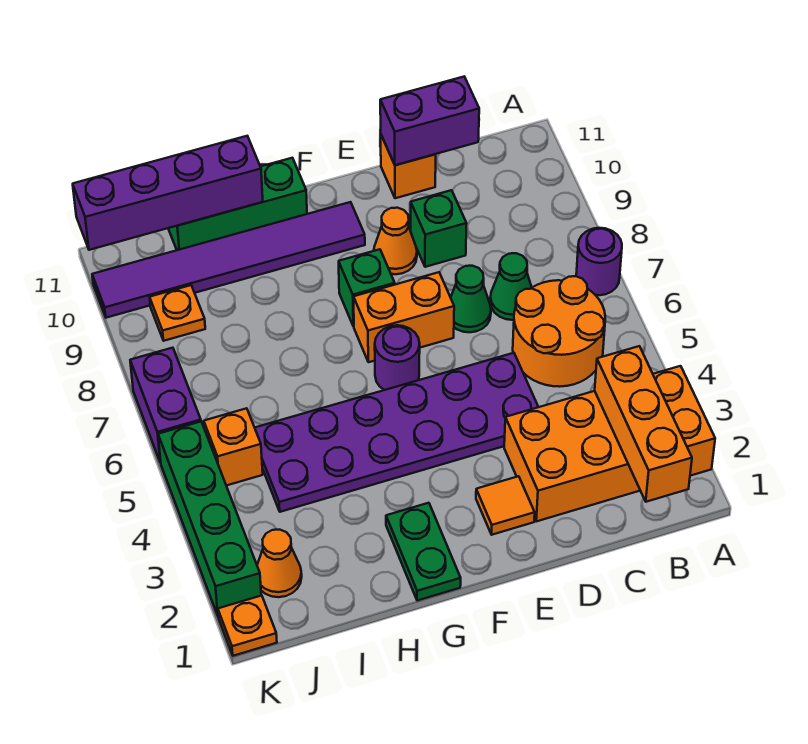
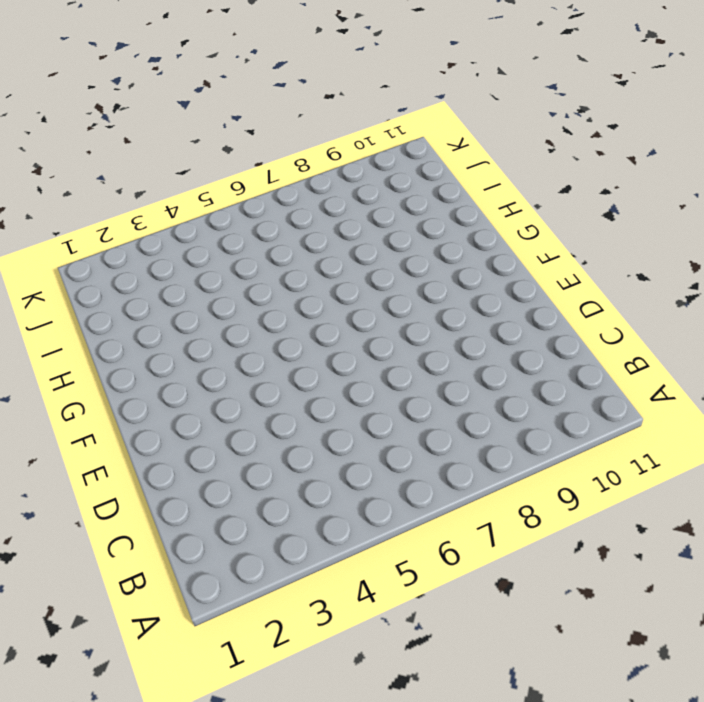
none -> orange 2x4 brick [504,366,715,521]
none -> purple 1x1 round brick [576,228,622,295]
none -> orange 2x2 round brick [513,276,605,387]

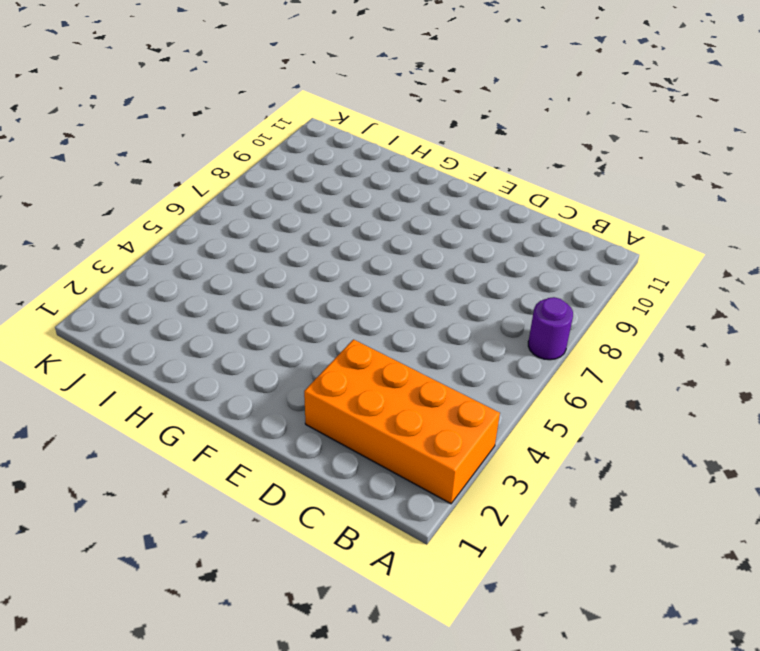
none -> orange 2x2 round brick [513,276,605,387]
none -> green 1x1 cone [490,253,532,320]
none -> purple 2x6 plate [255,353,538,512]

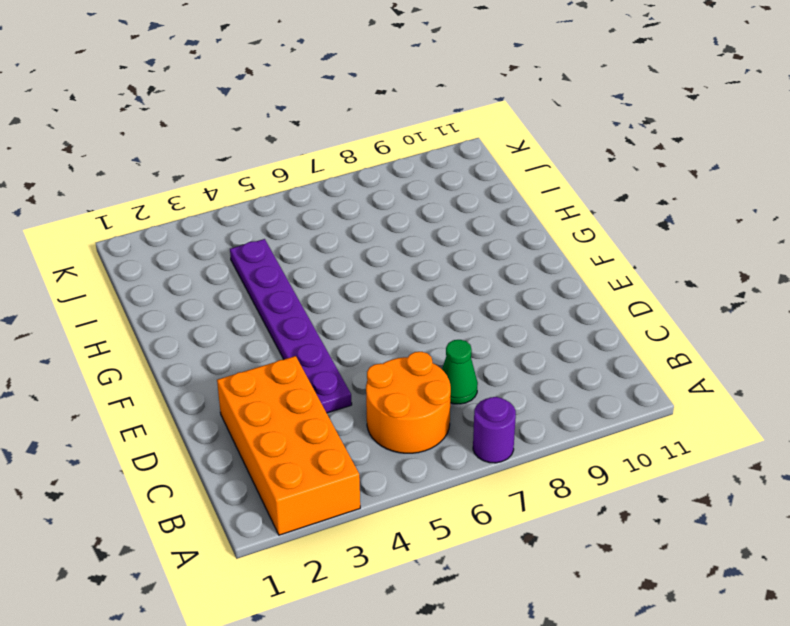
purple 1x6 plate [230,239,352,413] -> purple 2x6 plate [255,353,538,512]
none -> green 1x1 cone [451,266,491,332]
none -> green 1x1 brick [411,190,467,267]
none -> orange 1x1 brick [381,135,436,198]

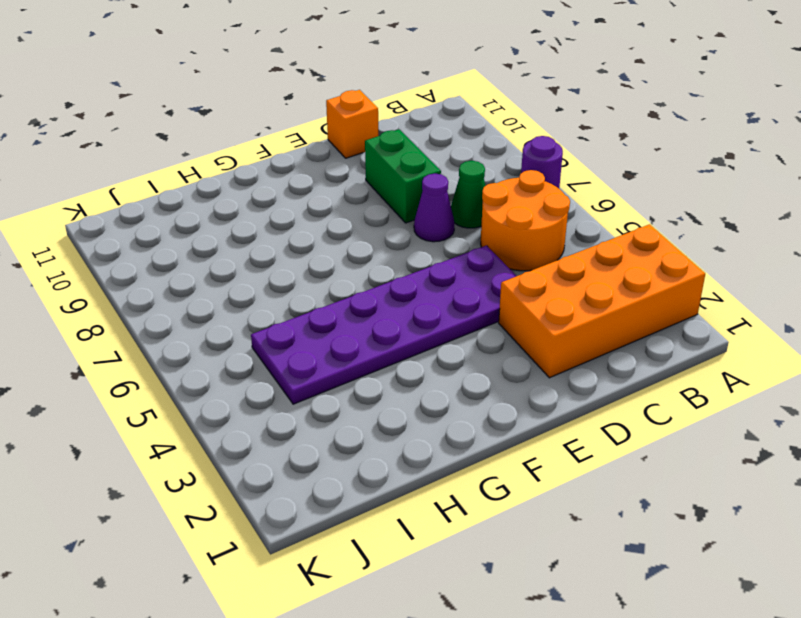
purple 1x1 cone [414,174,455,242] -> green 1x1 cone [451,266,491,332]
green 1x2 brick [365,129,441,223] -> green 1x1 brick [411,190,467,267]
none -> orange 1x1 tile [476,476,535,535]
none -> orange 1x2 brick [354,272,454,362]
none -> orange 1x1 cone [374,208,417,274]

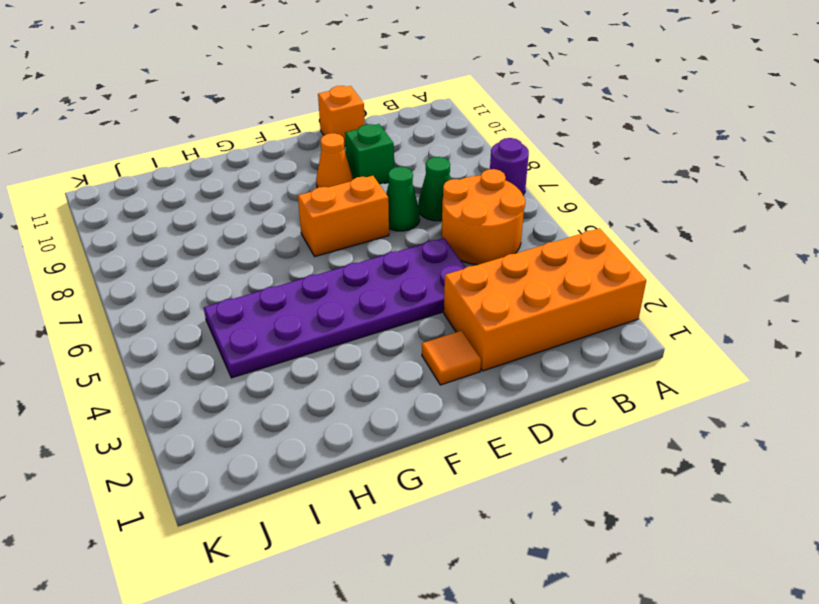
none -> purple 1x1 round brick [375,325,420,390]
none -> green 1x1 brick [339,249,395,327]
none -> purple 1x6 tile [92,202,365,318]

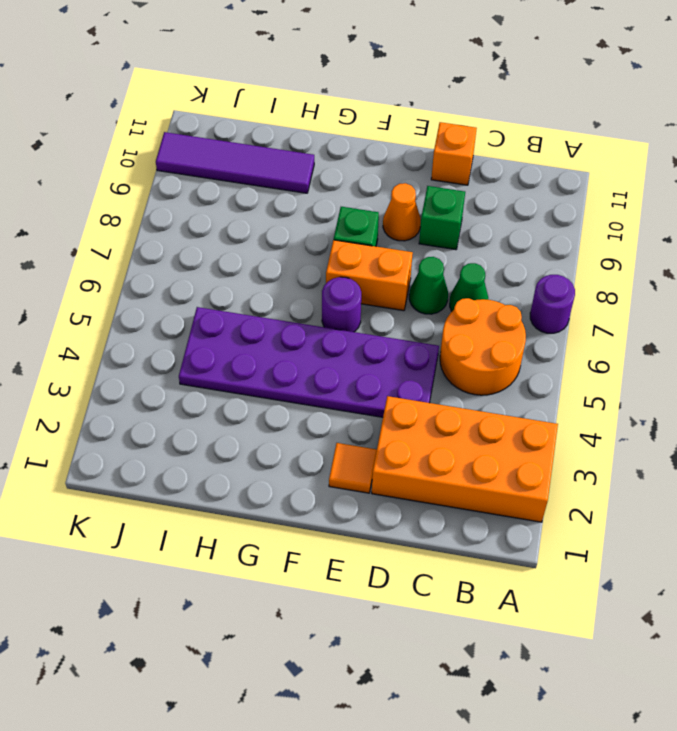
purple 1x4 tile [156,132,314,193] -> purple 1x6 tile [92,202,365,318]
none -> green 1x2 plate [386,503,461,601]
none -> green 1x3 brick [168,158,307,250]
none -> orange 1x1 cone [257,530,302,597]

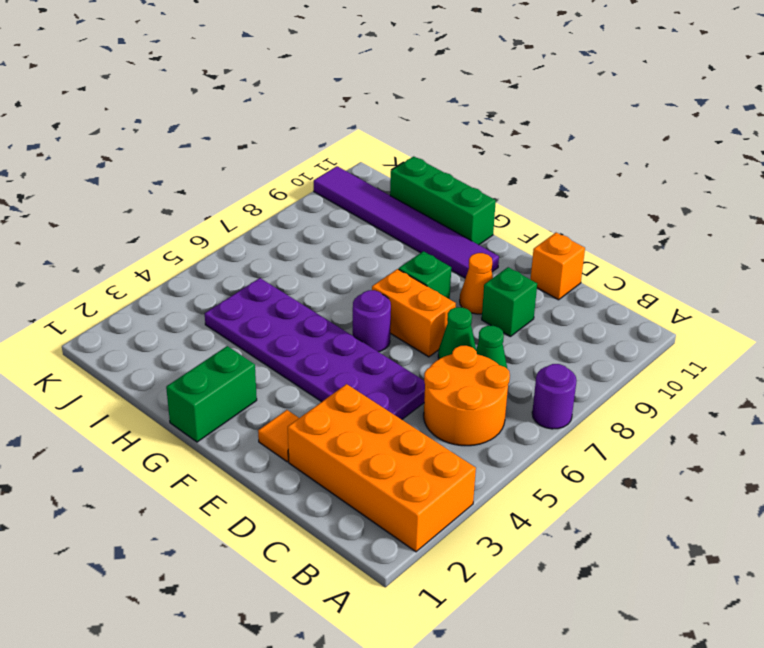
green 1x2 brick [166,346,257,442] -> green 1x2 plate [386,503,461,601]
none -> orange 1x1 cone [257,530,302,597]
none -> orange 1x1 brick [204,408,263,486]
none -> orange 1x1 plate [150,285,205,341]

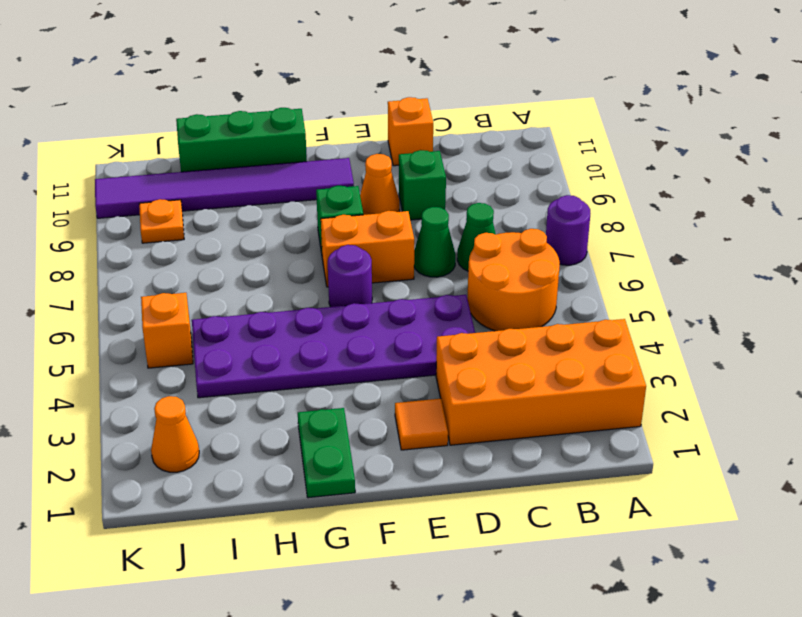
none -> orange 1x1 plate [218,595,277,656]
none -> green 1x4 brick [158,422,261,615]
none -> purple 1x2 brick [130,348,201,463]

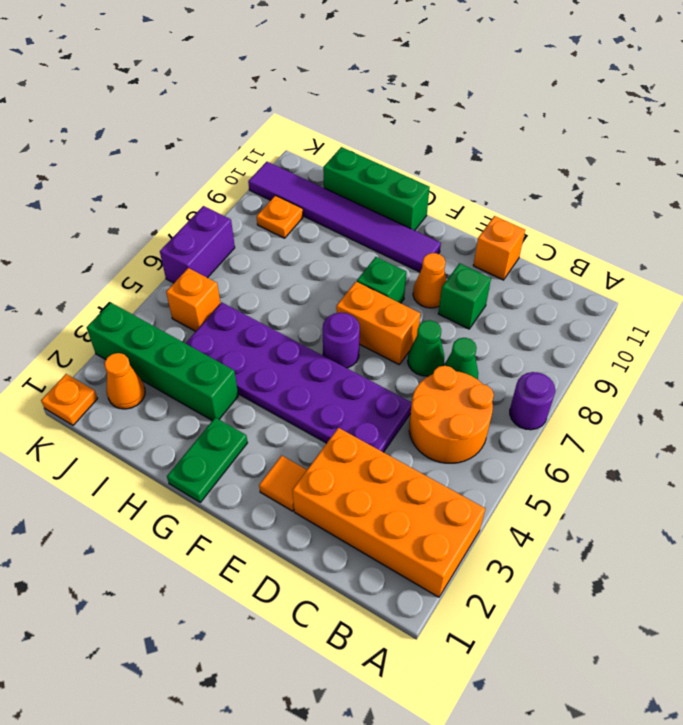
green 1x4 brick [87,303,238,421] -> green 1x4 brick turned to [158,422,261,615]
none -> orange 1x3 brick [595,346,692,502]
none -> purple 1x2 brick [380,77,479,165]
none -> purple 1x4 brick [73,136,263,250]

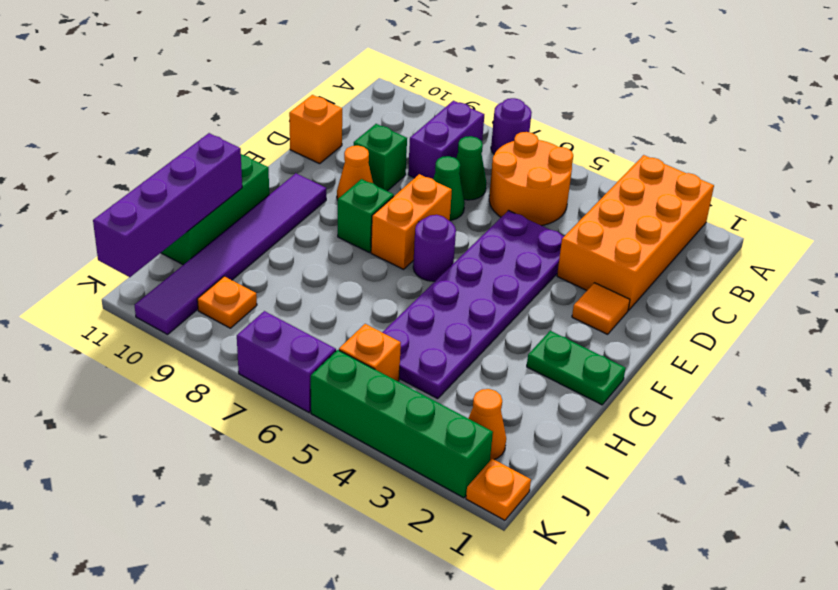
purple 1x2 brick [408,101,484,179] -> purple 1x2 brick moved to [380,77,479,165]
none -> orange 1x3 brick [595,346,692,502]

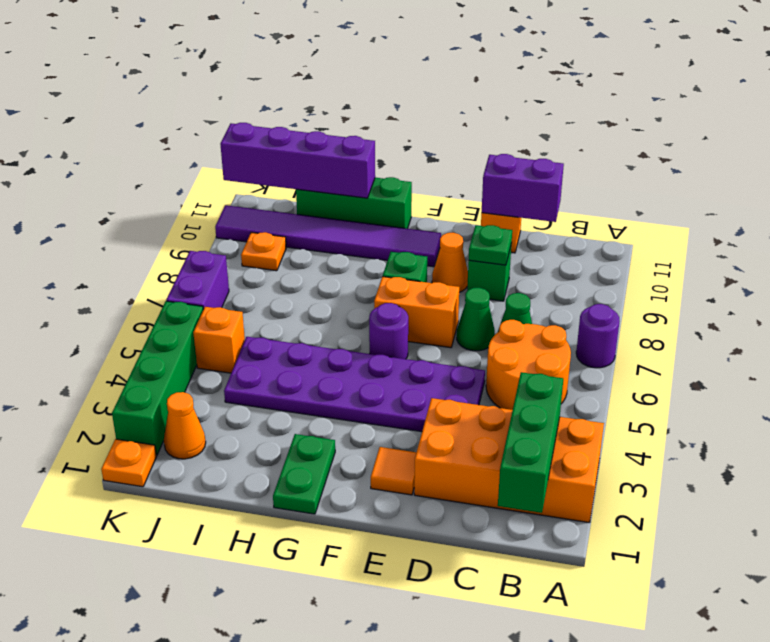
green 1x3 brick [498,372,563,513] -> orange 1x3 brick [595,346,692,502]
green 1x1 plate [469,225,512,265] -> none

